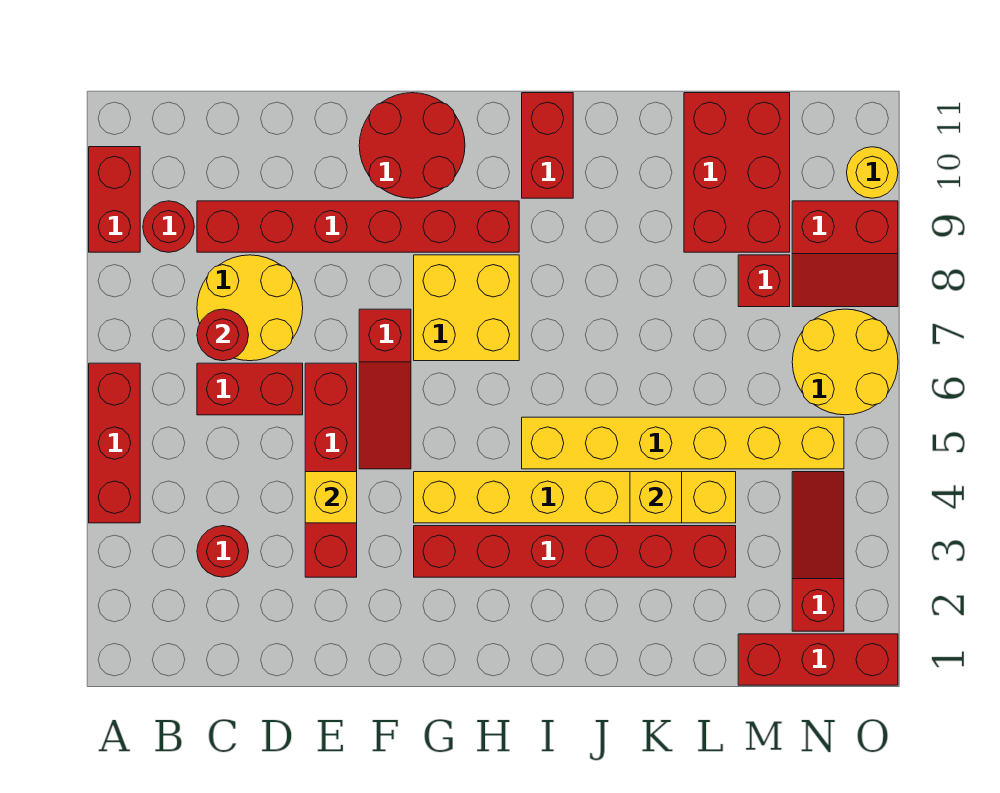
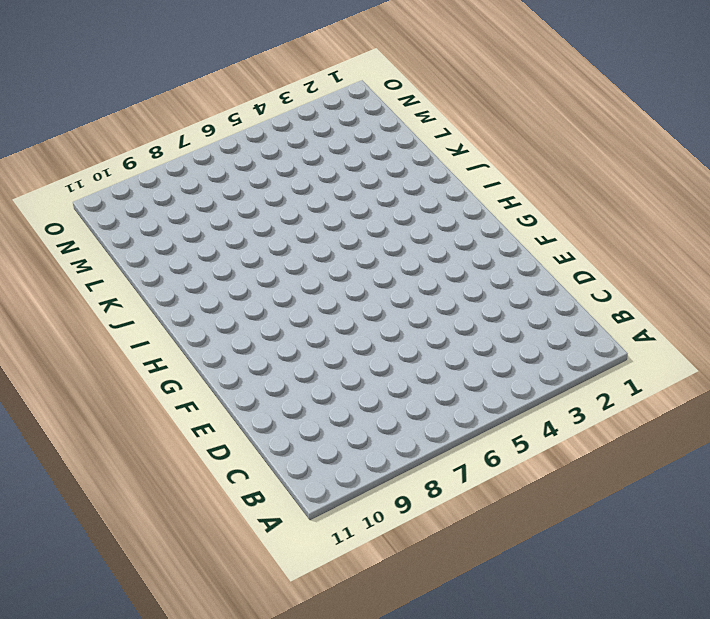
none -> red 1x3 brick [89,363,140,523]
none -> red 1x2 brick [89,147,140,252]
none -> red 1x1 round brick [143,201,194,252]

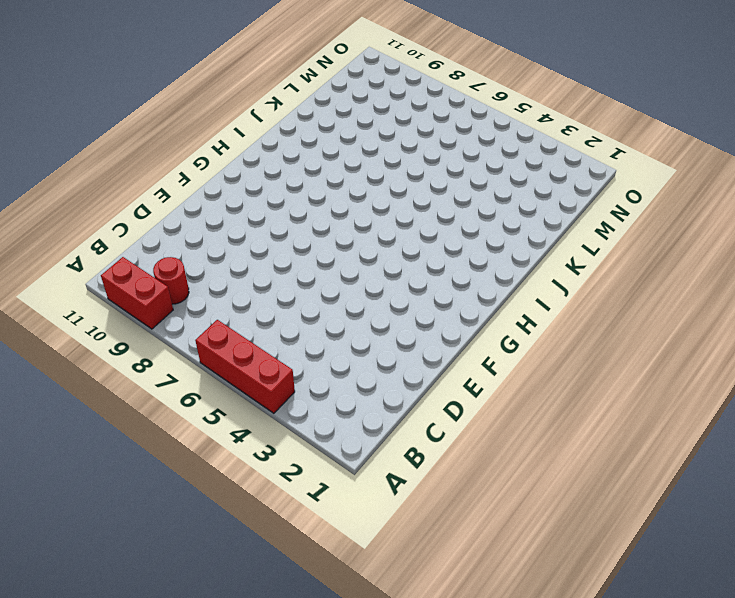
none -> red 1x1 round brick [197,526,248,577]
none -> red 1x2 brick [197,363,303,415]
none -> yellow 2x2 round brick [197,255,303,361]

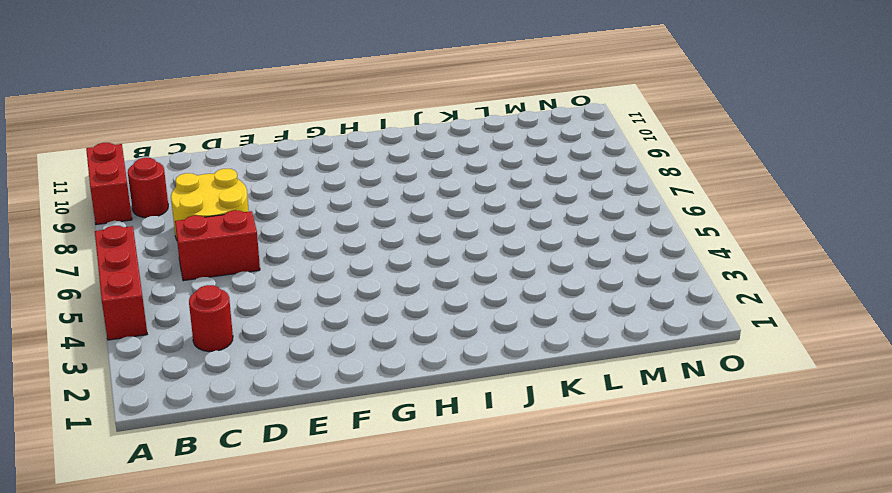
none -> red 1x6 brick [197,201,519,252]
none -> red 1x4 brick [305,363,357,577]
none -> red 1x3 slope [359,309,411,469]

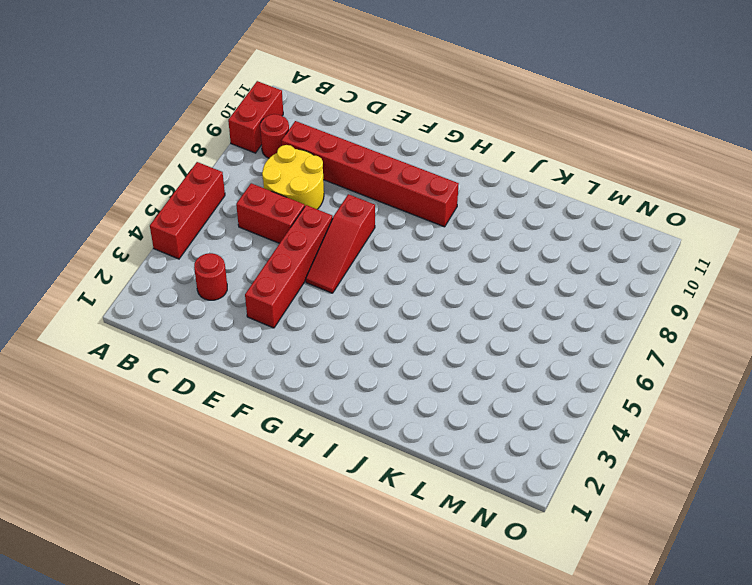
none -> red 2x2 round brick [359,93,465,198]
none -> red 1x6 brick [414,526,736,577]
none -> yellow 1x6 brick [414,472,736,523]

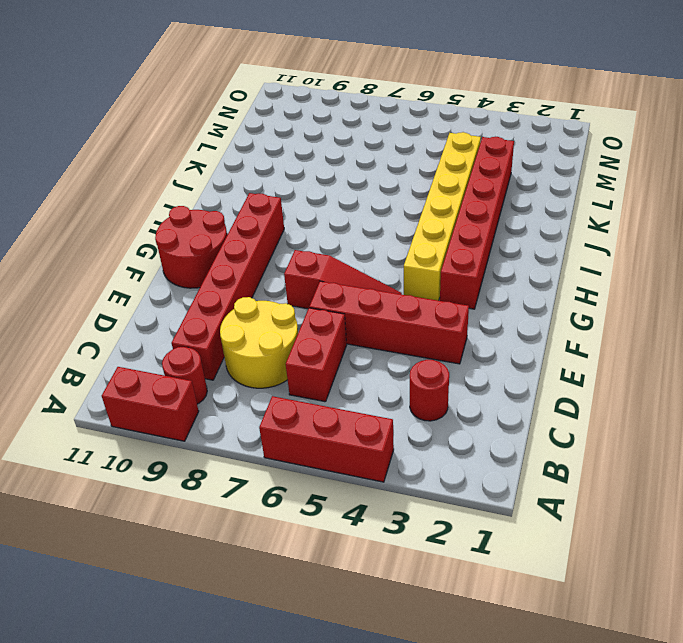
none -> yellow 2x2 brick [414,255,519,361]
none -> yellow 1x6 brick [522,417,844,469]
none -> red 1x2 brick [522,93,573,198]

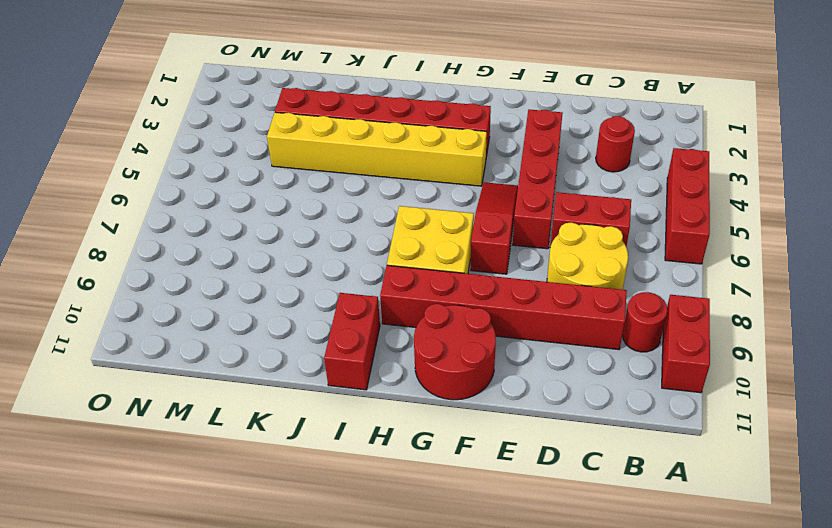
none -> yellow 1x6 brick [522,417,844,469]
none -> red 2x3 brick [684,93,790,252]
none -> red 1x3 brick [738,634,898,685]

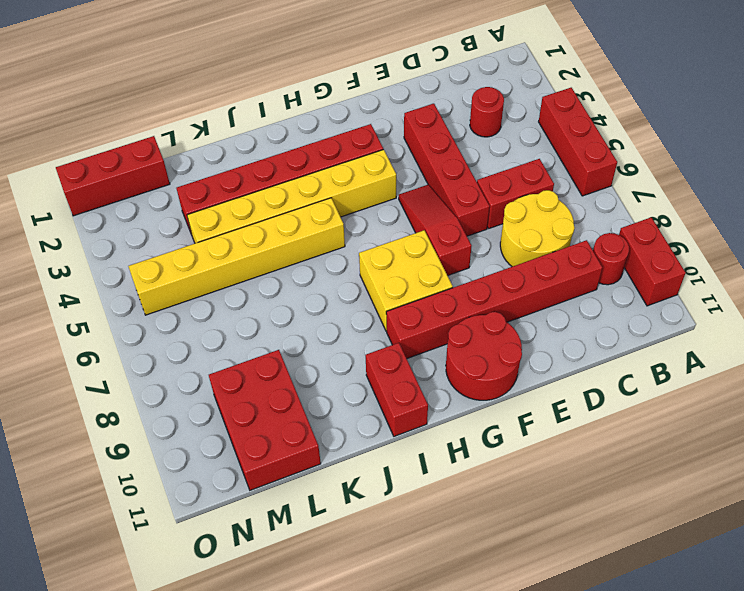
none -> red 1x1 brick [738,255,790,307]
none -> red 1x3 slope [792,472,844,631]
none -> yellow 2x2 round brick [792,309,898,415]

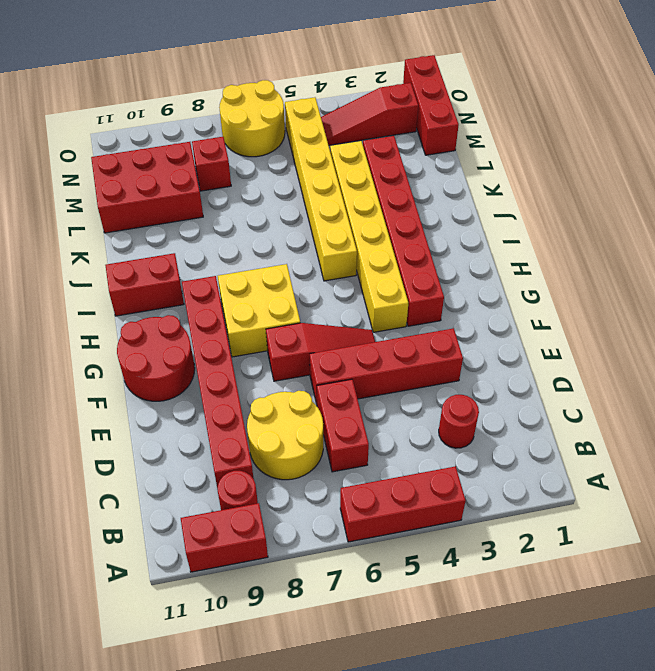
none -> red 2x2 slope [792,201,898,307]
none -> yellow 1x1 round brick [847,147,898,198]
none -> red 1x1 round brick [197,309,248,361]

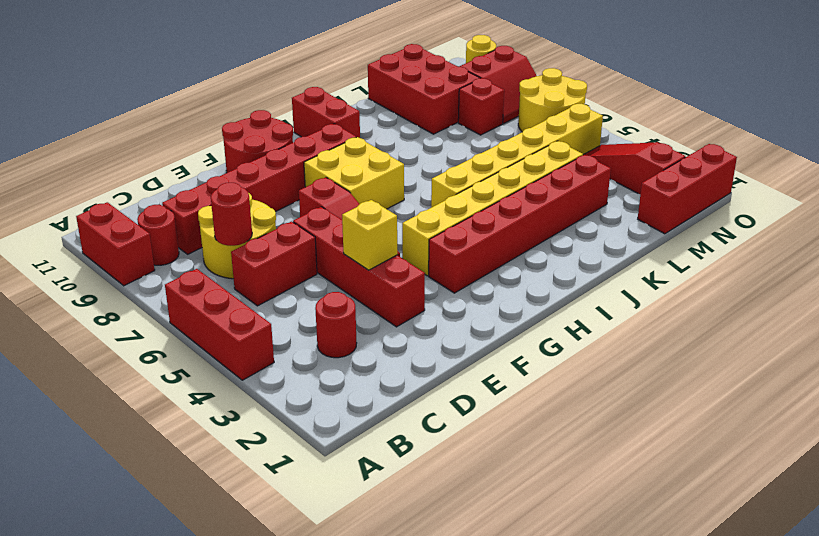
none -> yellow 1x1 brick [630,472,682,523]

